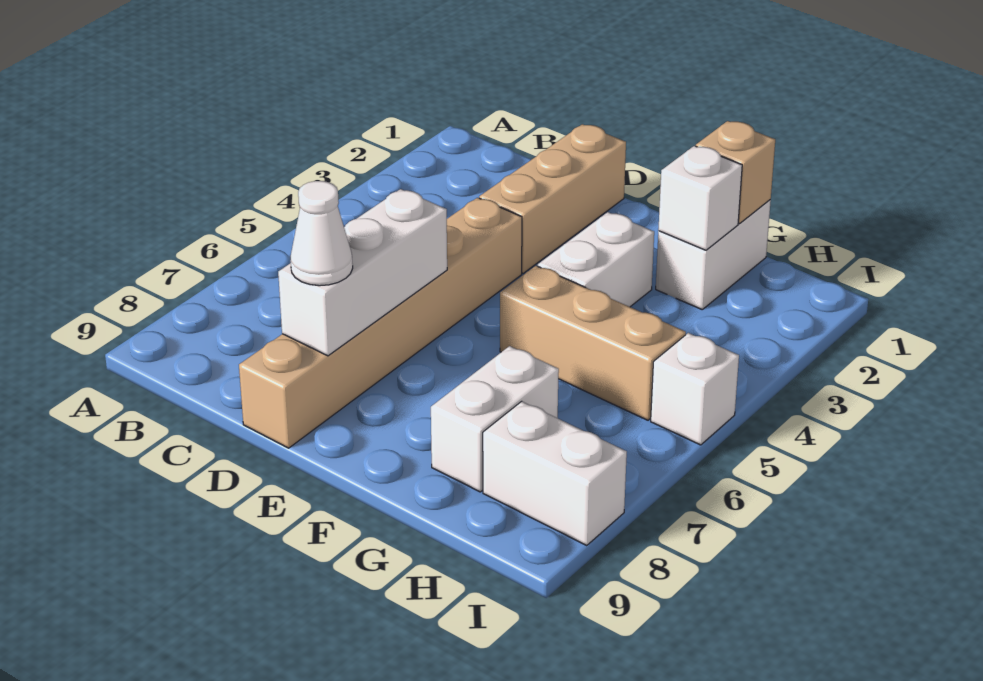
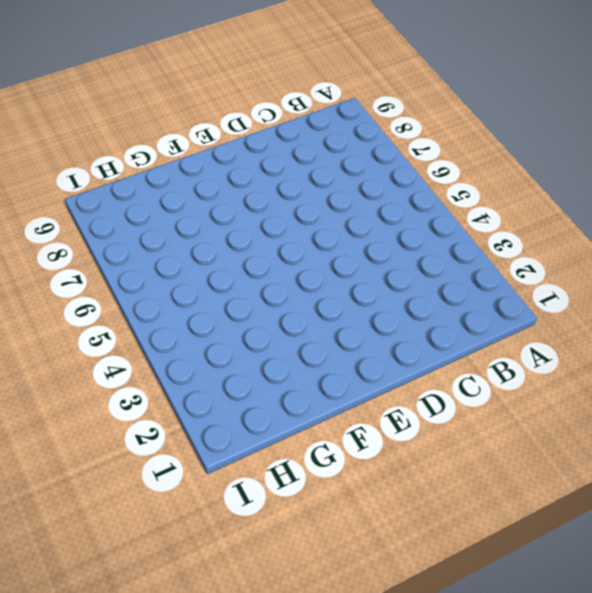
none -> tan 1x3 brick [479,124,626,273]
none -> tan 1x6 brick [239,198,522,448]
none -> white 1x2 brick [538,212,654,307]

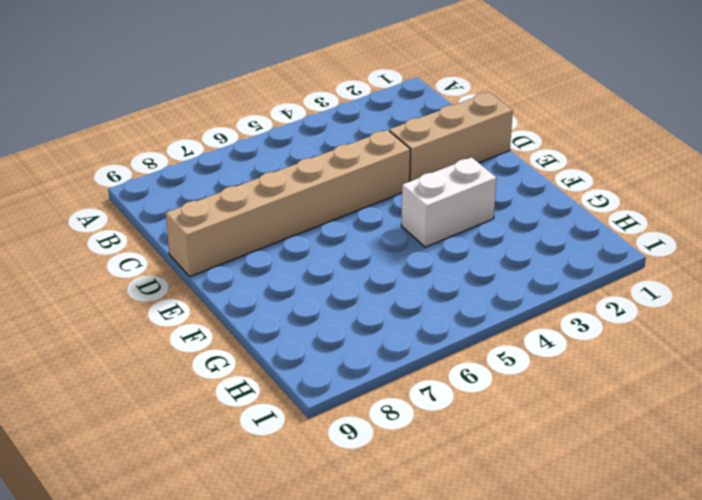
none -> tan 1x3 brick [500,266,686,420]
none -> white 1x2 brick [656,200,771,309]
none -> white 1x2 brick [431,346,559,492]

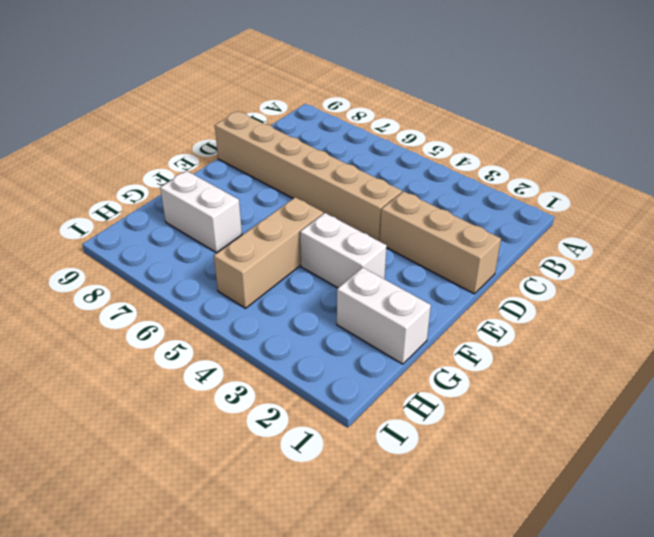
none -> white 1x2 brick [483,401,627,545]
none -> white 1x1 brick [651,333,739,445]
none -> white 1x3 brick [278,189,447,356]

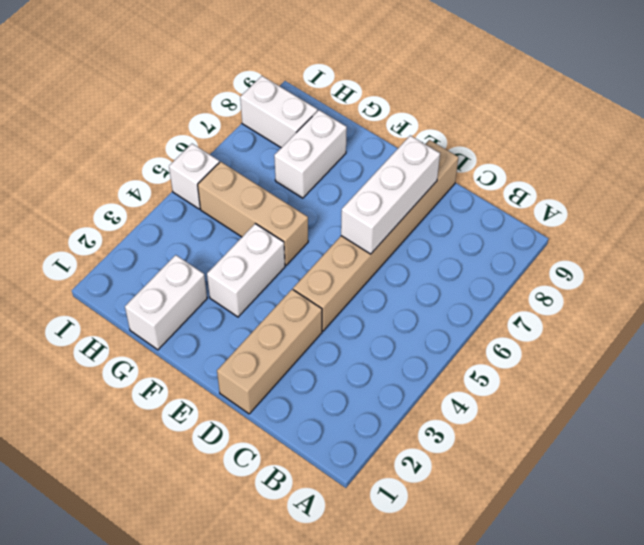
none -> tan 1x1 brick [696,121,775,224]
none -> white 1x1 brick [658,146,742,250]
none -> white 1x1 cone [290,181,353,286]

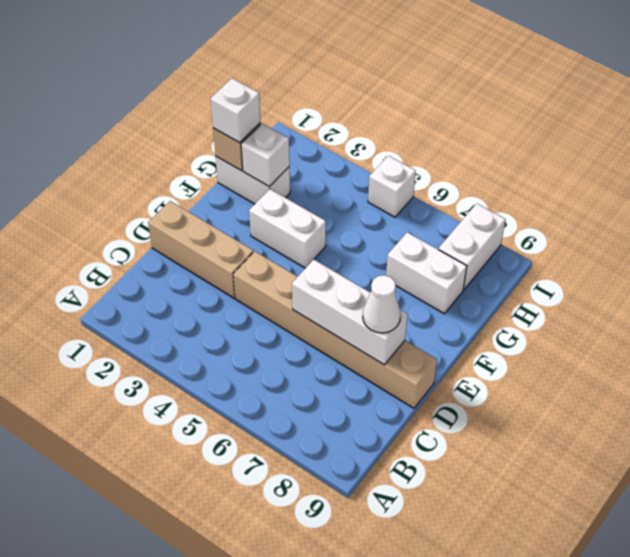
white 1x1 brick [211,78,261,143] -> none
none -> tan 1x3 brick [500,266,686,420]

